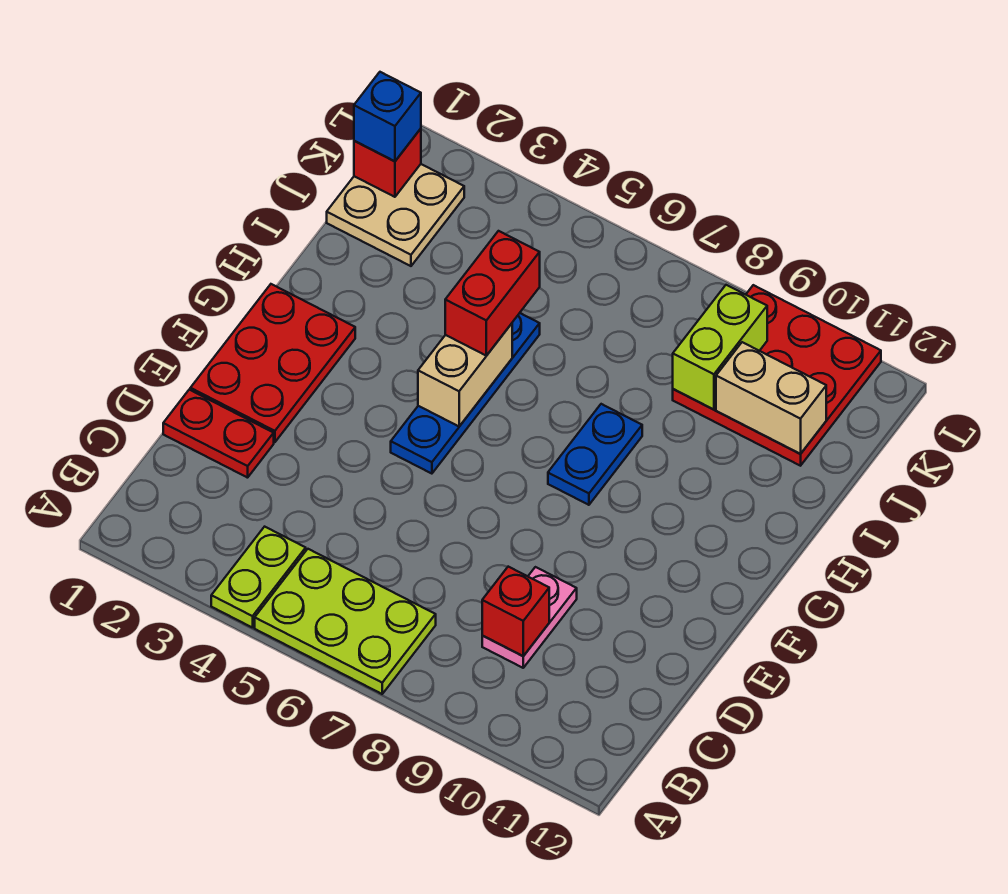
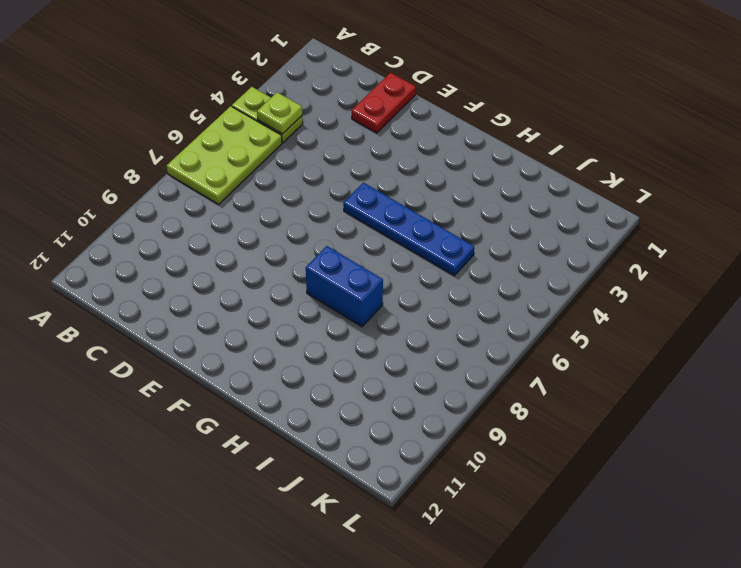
lime 1x1 plate [257,92,302,134] -> none
blue 1x2 brick [306,246,383,327] -> blue 1x2 plate [548,404,642,505]
none -> pink 1x2 plate [482,567,577,668]
none -> red 2x3 plate [190,284,355,442]
none -> tan 2x2 plate [327,164,464,266]

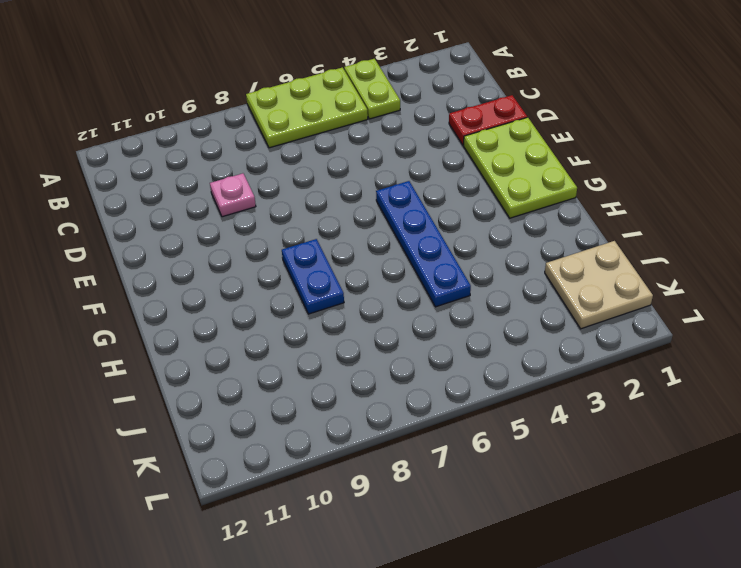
pink 1x1 plate [210,173,256,217] -> pink 1x2 plate [482,567,577,668]
lime 2x3 plate [464,117,577,218] -> red 2x3 plate [190,284,355,442]
none -> red 3x3 plate [673,285,881,466]
none -> red 1x1 brick [482,567,549,656]
none -> tan 1x2 brick [418,324,512,426]

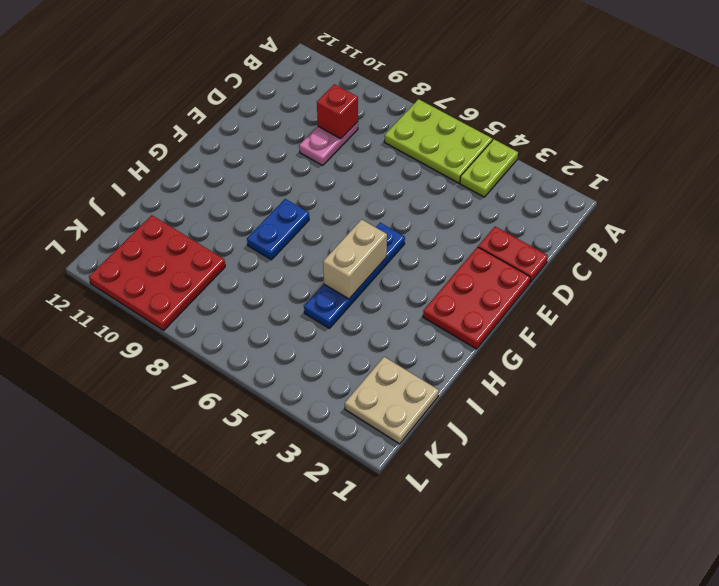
none -> lime 1x2 brick [673,285,767,410]
none -> tan 1x2 brick [716,342,826,454]
none -> red 1x1 brick [354,129,421,197]

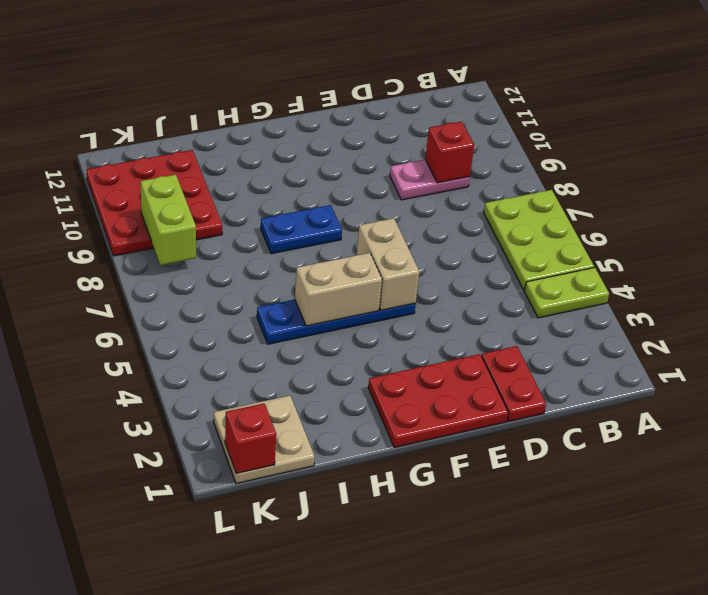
tan 1x2 brick [357,218,420,310] -> tan 1x2 brick moved to [716,342,826,454]
lime 1x2 brick [141,175,196,265] -> lime 1x2 brick turned to [673,285,767,410]
none -> red 1x2 brick [445,231,540,356]
none -> blue 1x1 brick [354,72,421,161]

